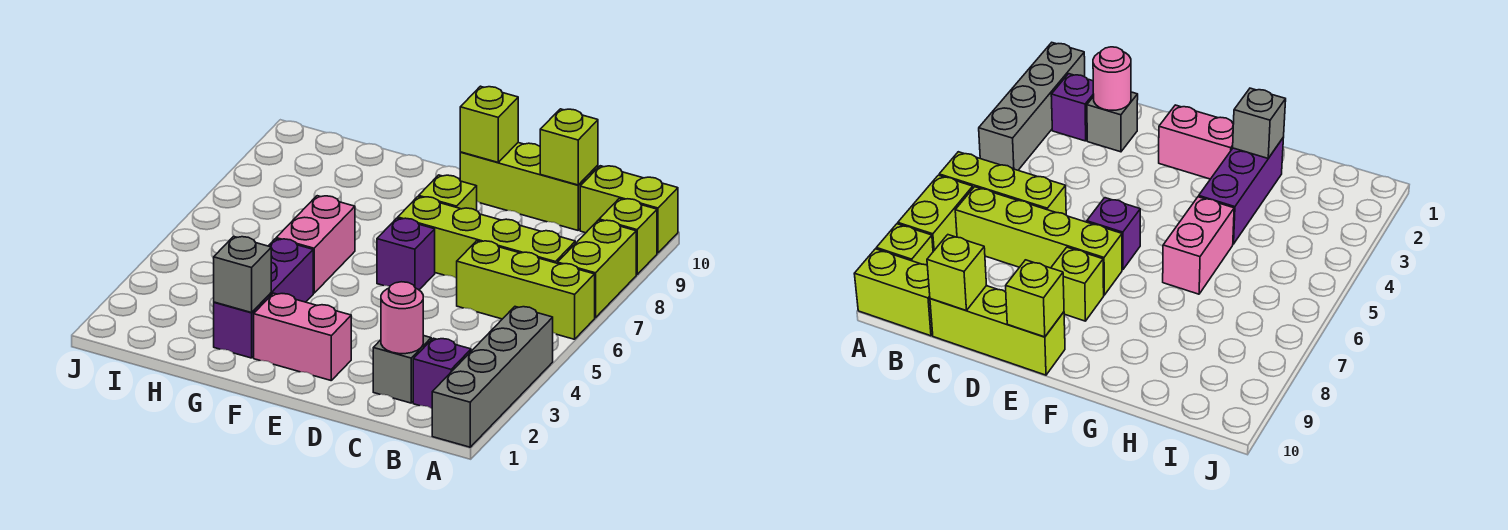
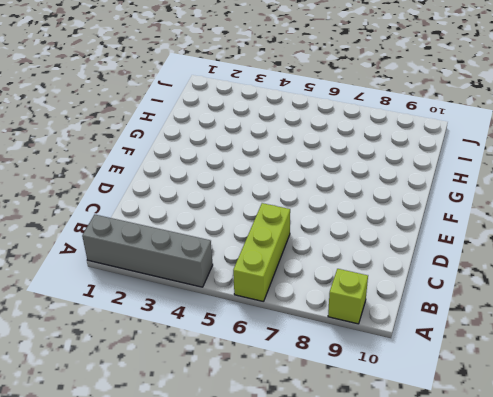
none -> lime 1x2 brick [558,220,636,318]
none -> lime 1x2 brick [580,166,678,253]
none -> purple 1x1 brick [413,338,471,408]

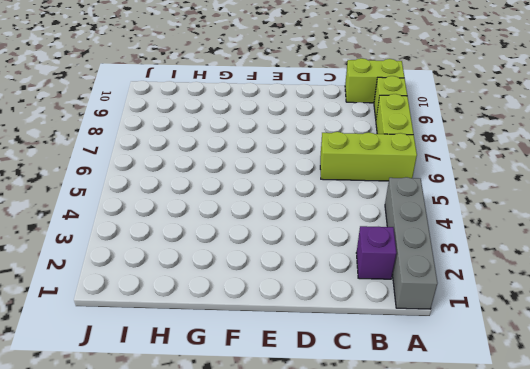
none -> lime 1x4 brick [398,197,575,278]
none -> grey 1x1 brick [373,336,431,403]
none -> lime 1x3 brick [460,143,598,230]

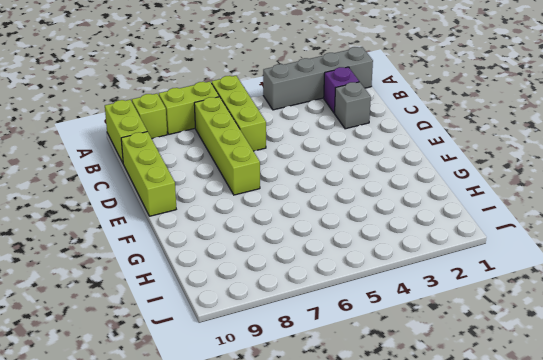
none -> pink 1x2 brick [254,293,351,380]
none -> purple 1x1 brick [377,218,435,290]
none -> lime 1x1 brick [419,175,477,211]

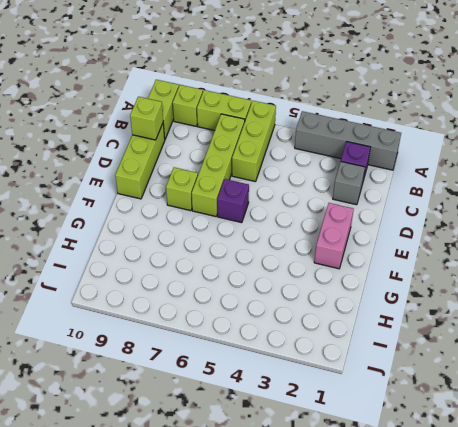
none -> purple 1x3 brick [214,239,313,358]
none -> pink 1x2 brick [276,196,355,293]
none -> pink 1x1 round brick [381,282,423,354]

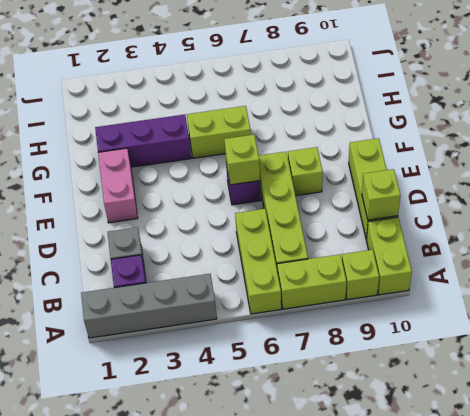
lime 1x1 brick [224,135,260,185] -> lime 1x1 brick moved to [460,86,518,162]
lime 1x2 brick [187,106,251,158] -> pink 1x2 brick [276,196,355,293]
none -> pink 1x1 round brick [381,282,423,354]
none -> grey 1x1 brick [214,236,271,313]

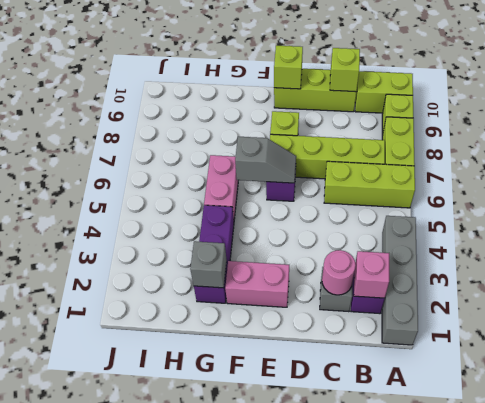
pink 1x1 brick [354,251,389,298] -> none
grey 1x2 slope [235,137,296,183] -> none

